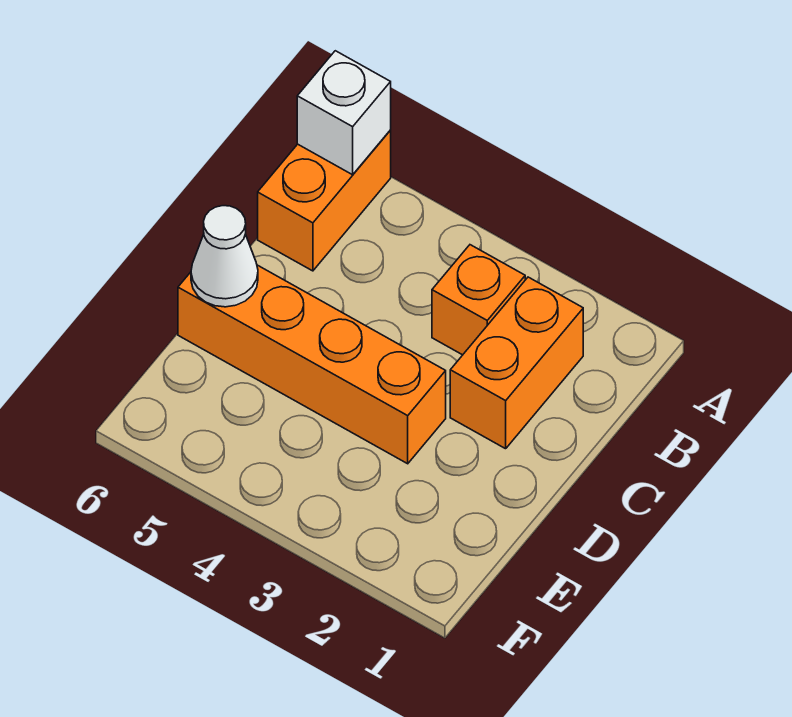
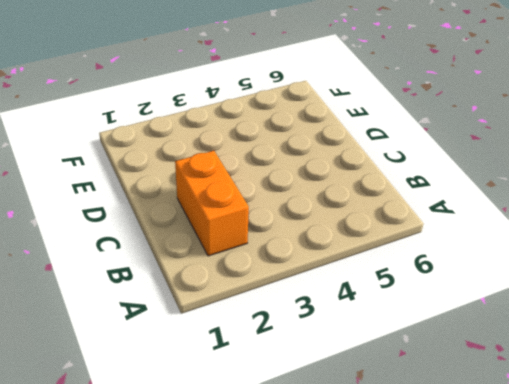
none -> orange 1x2 brick [258,130,391,271]
none -> orange 1x1 brick [432,245,525,355]

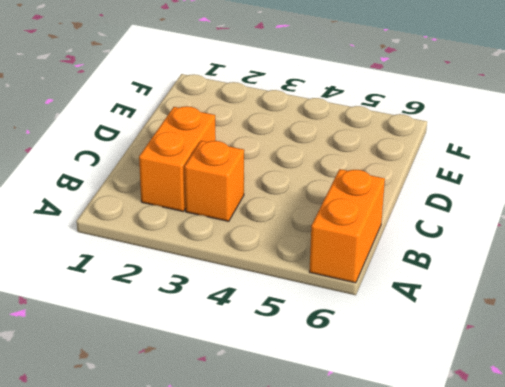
none -> orange 1x4 brick [178,265,446,464]
none -> white 1x1 brick [297,51,391,175]

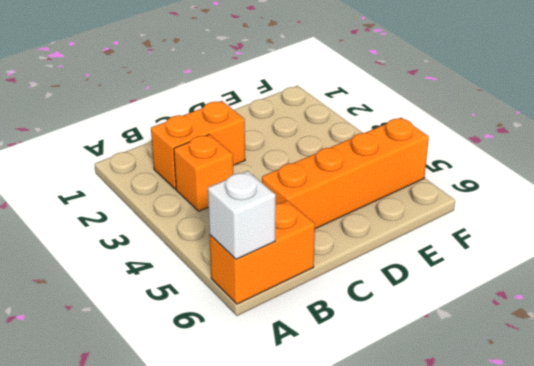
orange 1x4 brick [262,118,429,229] -> orange 1x4 brick turned to [178,265,446,464]
none -> white 1x1 cone [191,206,258,307]

